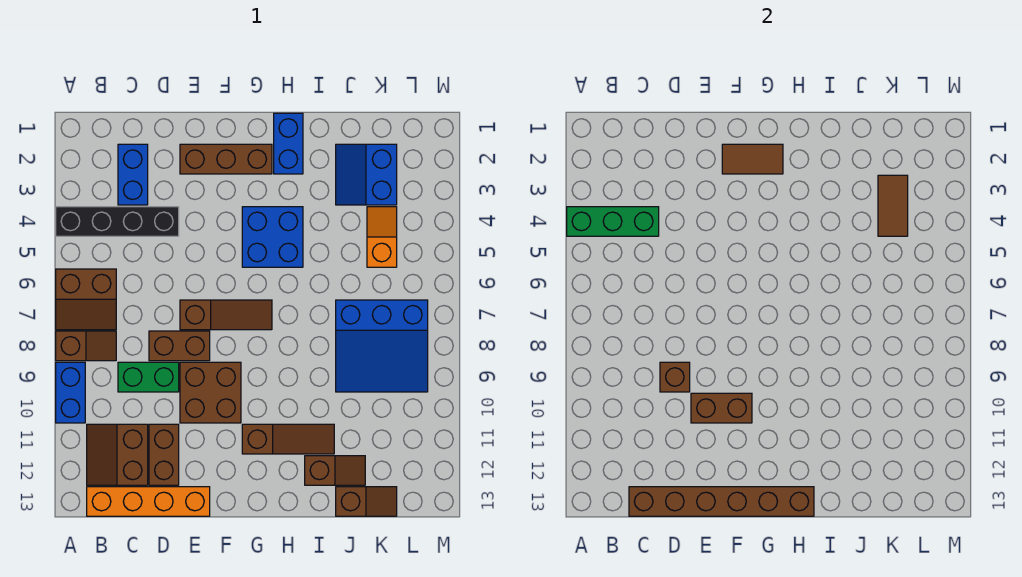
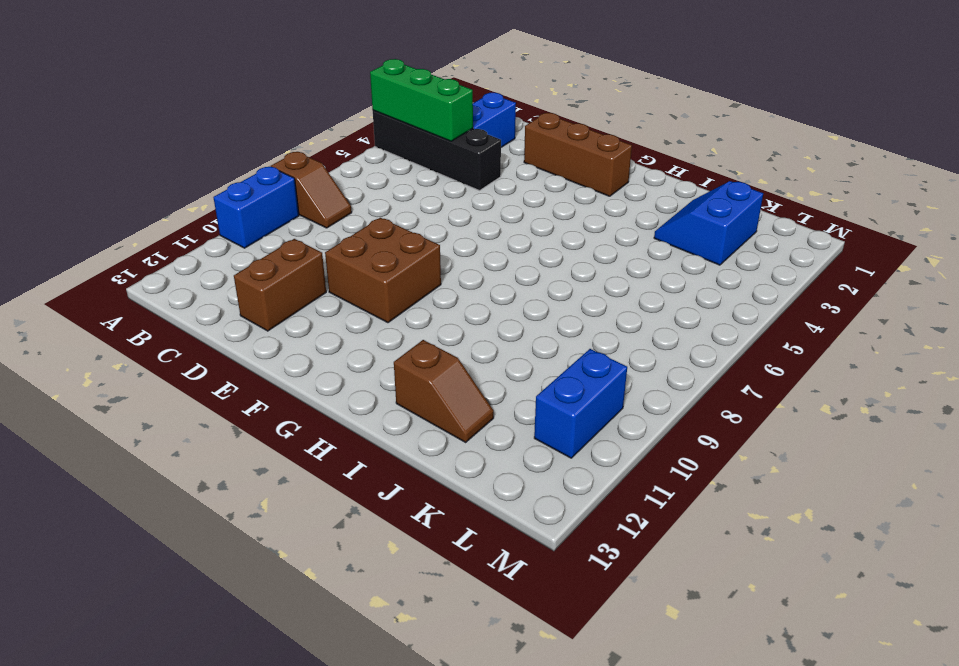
blue 1x2 brick [534,349,627,458] -> blue 1x2 brick moved to [274,113,303,174]
none -> brown 2x2 slope [56,269,116,330]
none -> brown 2x2 slope [87,424,148,485]
none -> orange 1x4 brick [87,487,210,516]

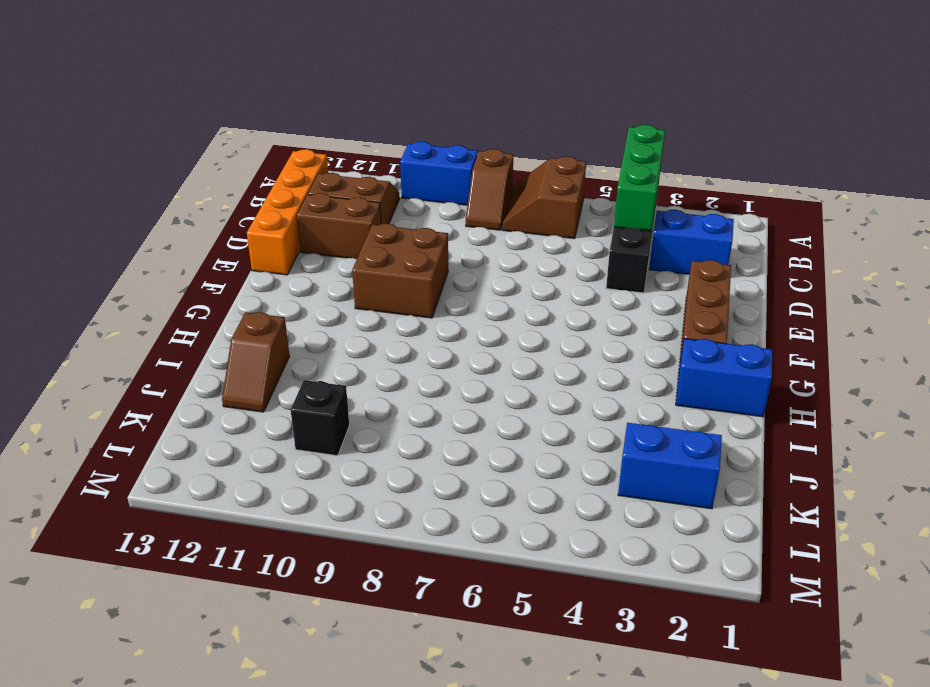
black 1x1 brick [291,380,349,456] -> none
none -> green 1x2 brick [118,362,179,392]
none -> brown 1x2 brick [149,331,210,361]
none -> brown 1x3 slope [180,300,272,330]

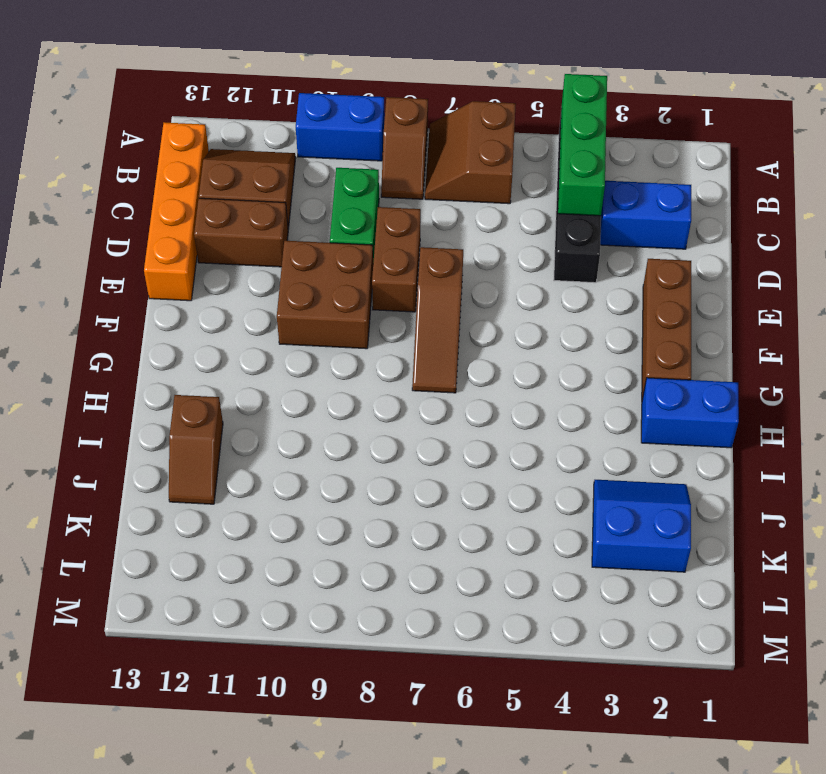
none -> blue 2x2 brick [242,207,303,267]
none -> brown 1x3 slope [242,424,334,454]
none -> blue 3x3 slope [336,300,428,392]

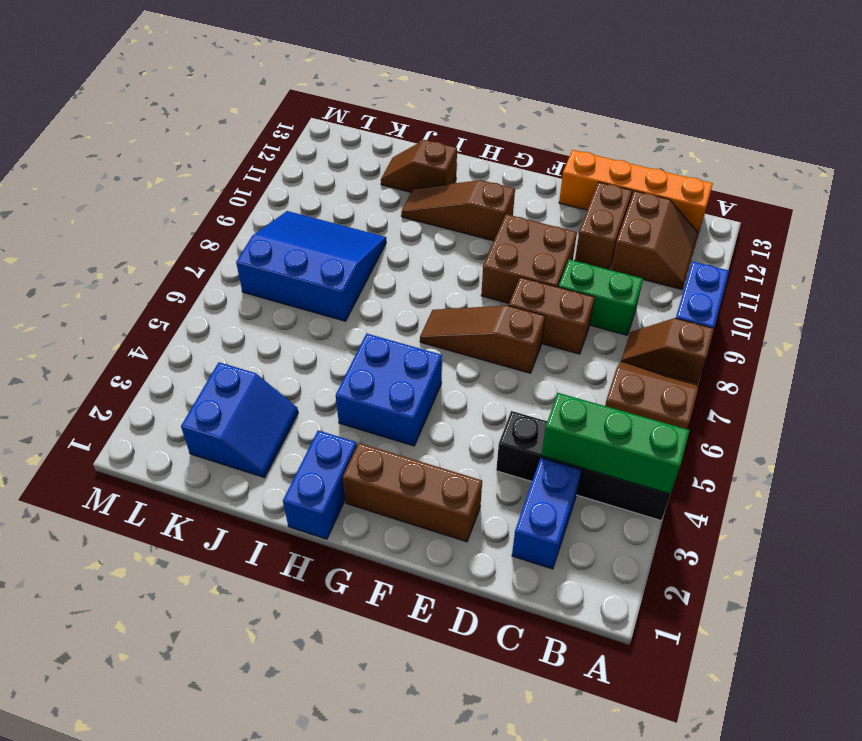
none -> brown 1x2 slope [336,487,397,516]
none -> orange 1x2 slope [367,207,397,267]
none -> brown 1x6 brick [629,487,814,516]

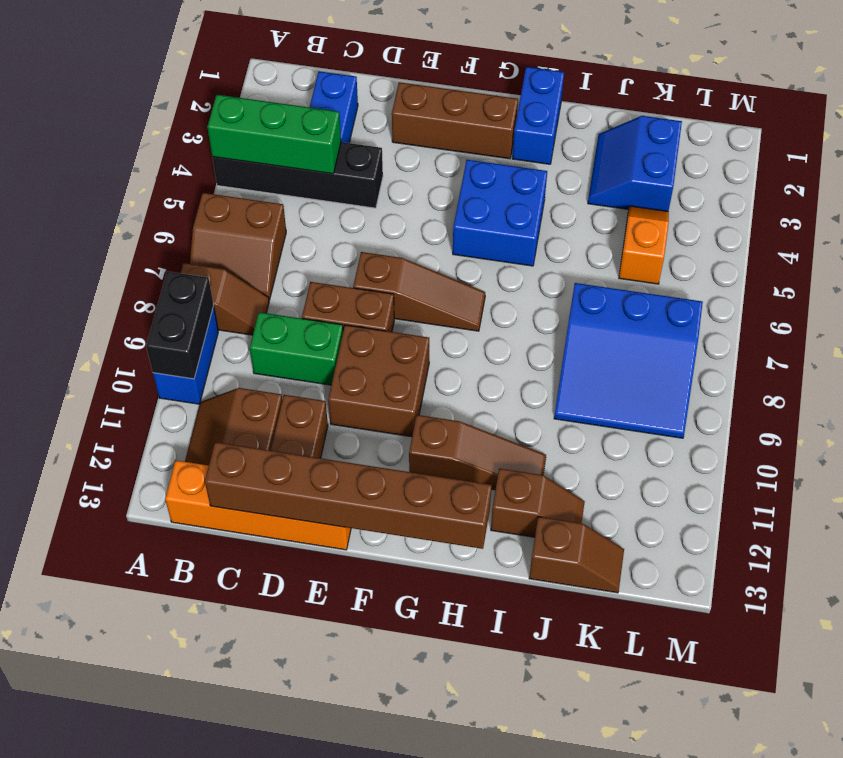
black 1x2 brick [146,272,214,379] -> none
none -> brown 1x1 brick [660,362,690,392]
none -> brown 1x2 brick [691,393,752,423]
none -> brown 1x2 tile [722,144,783,174]

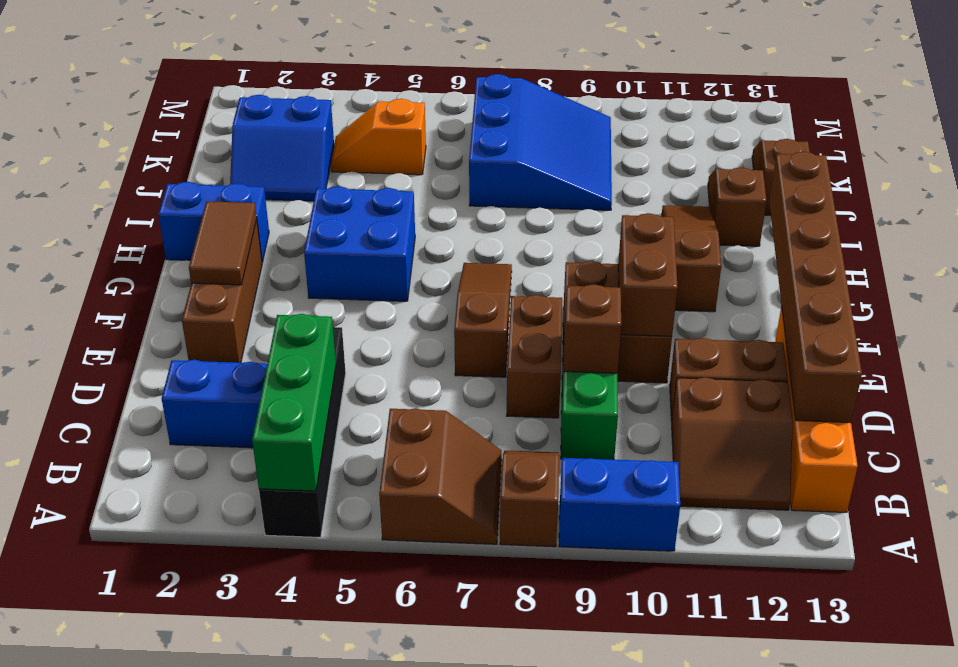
none -> brown 1x2 tile [878,175,908,236]

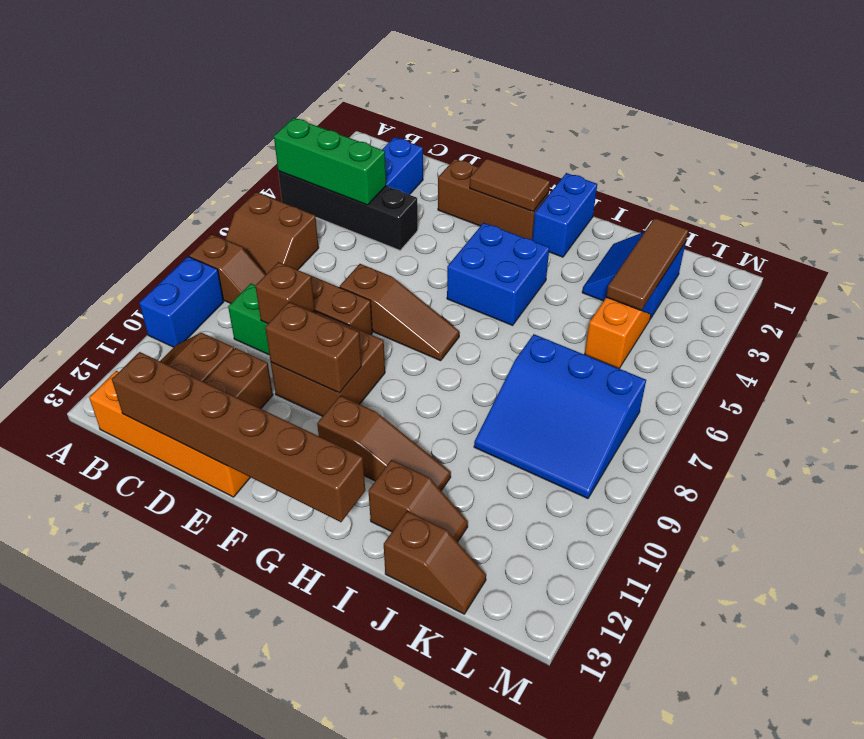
brown 1x3 tile [606,218,688,310] -> brown 1x2 tile [878,175,908,236]

